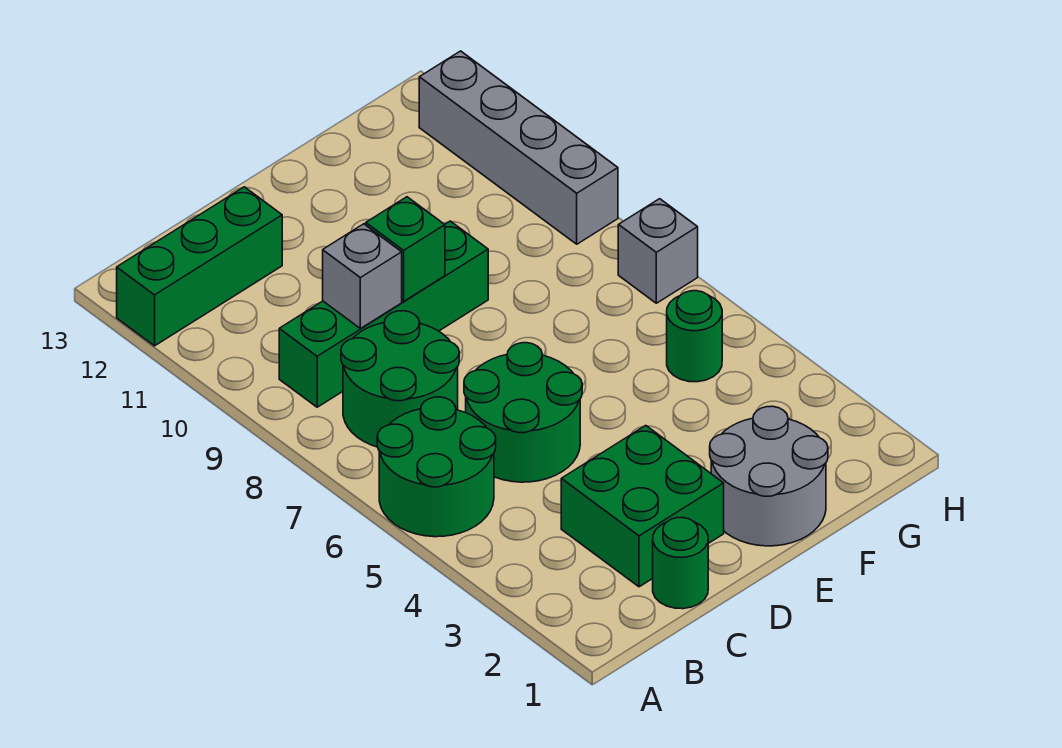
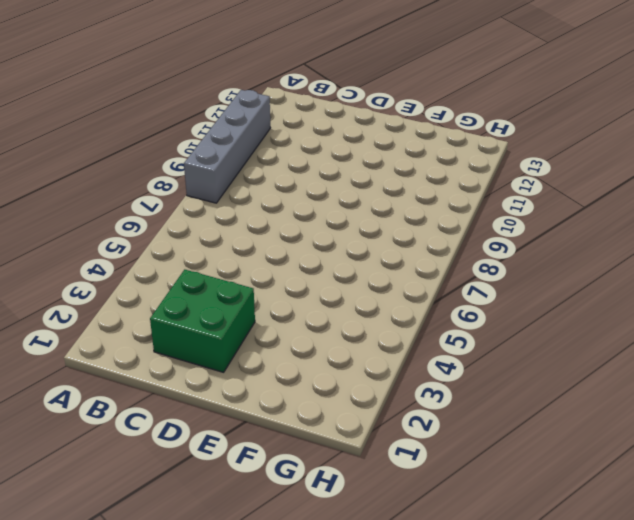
grey 1x4 brick [184,90,270,203] -> grey 1x4 brick moved to [419,51,618,244]
none -> green 2x2 round brick [377,397,496,537]
none -> green 1x3 brick [117,187,282,346]
none -> green 2x2 round brick [341,311,459,447]

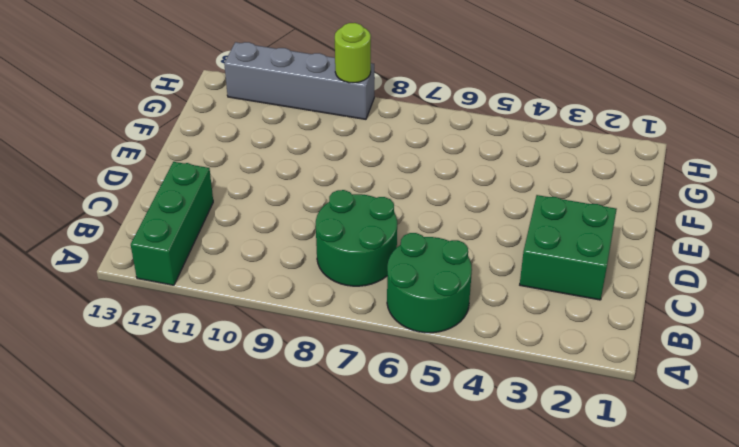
lime 1x1 round brick [335,23,371,83] -> none
none -> green 1x4 brick [279,221,488,407]
none -> green 1x1 round brick [653,517,708,609]
none -> green 2x2 round brick [464,343,582,482]

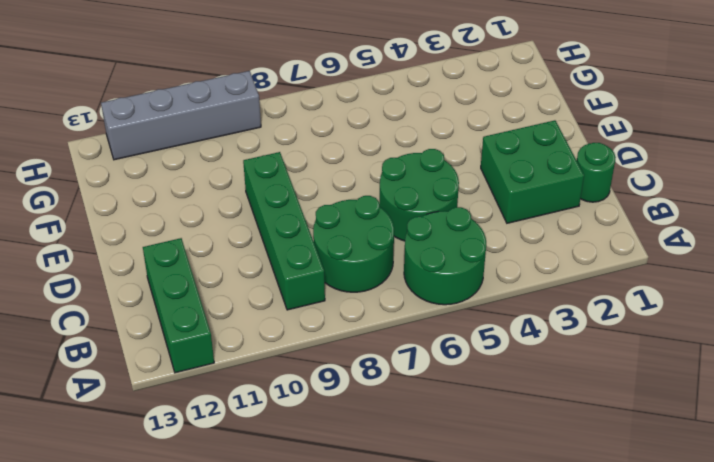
none -> grey 2x2 round brick [710,406,828,546]
none -> green 1x1 round brick [667,291,722,382]
none -> grey 1x1 brick [618,199,698,303]

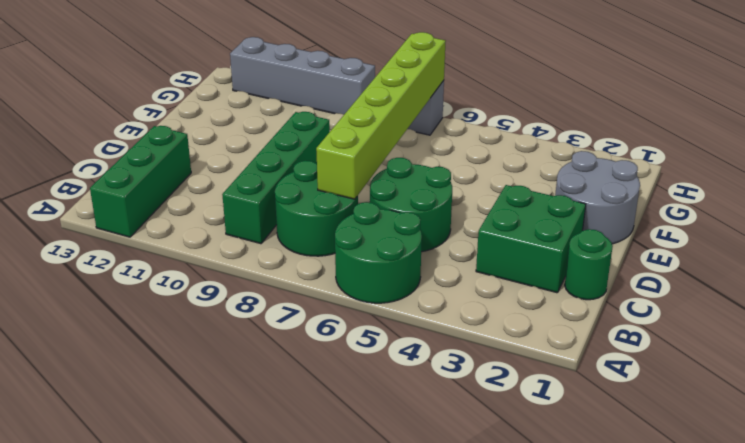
lime 1x6 brick [316,32,446,199] -> none
none -> green 1x1 round brick [667,291,722,382]
none -> grey 1x1 brick [323,224,402,329]
none -> green 1x1 brick [366,197,445,301]

